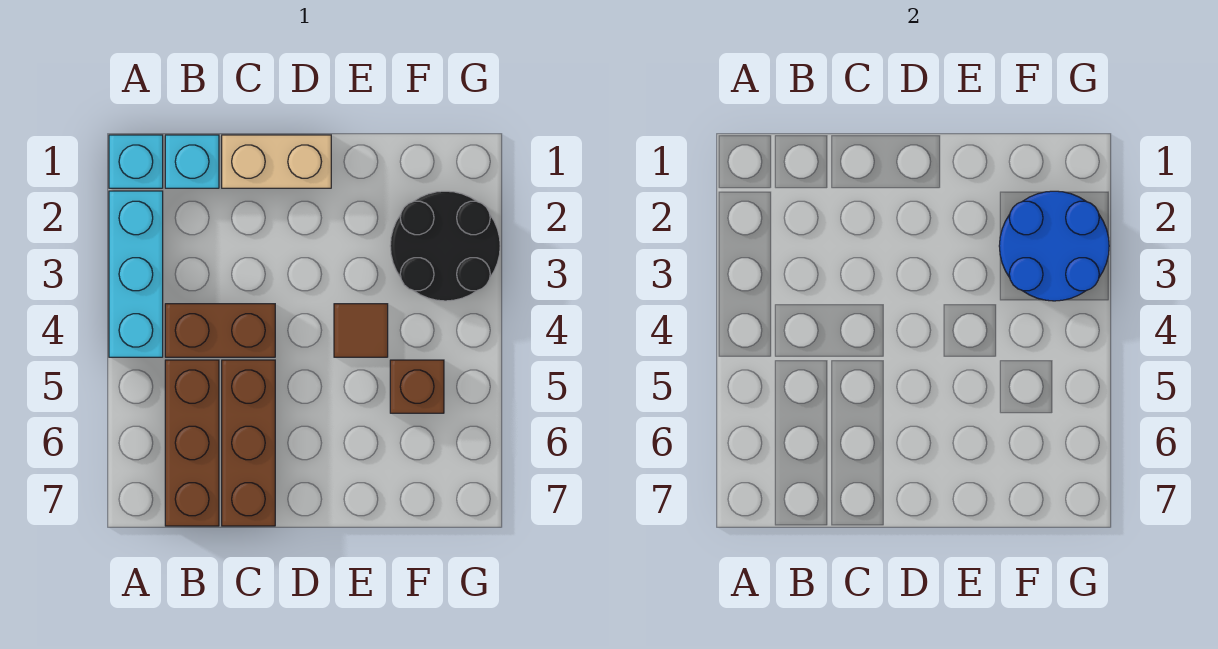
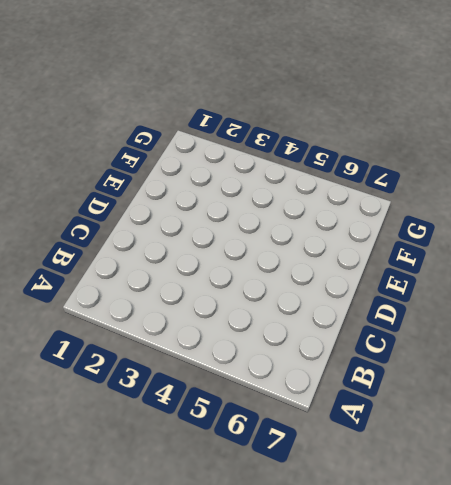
none -> cyan 1x1 brick [109,135,163,188]
none -> cyan 1x3 brick [109,191,163,357]

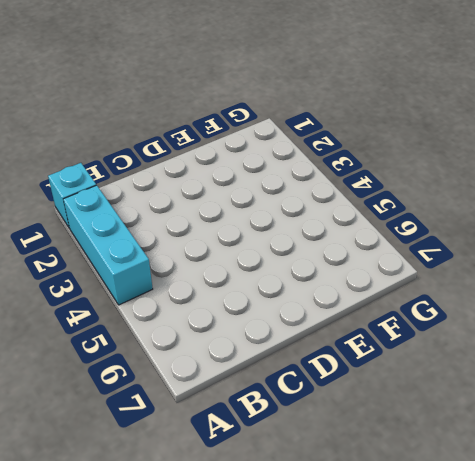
none -> cyan 1x1 brick [165,135,219,188]
none -> brown 1x2 brick [165,304,275,357]

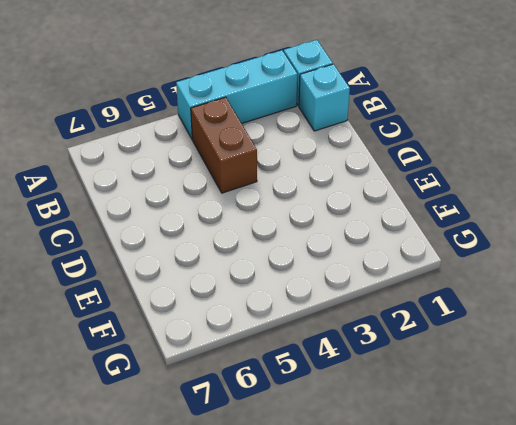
none -> brown 1x3 brick [165,360,219,526]
none -> tan 1x2 brick [222,135,331,188]

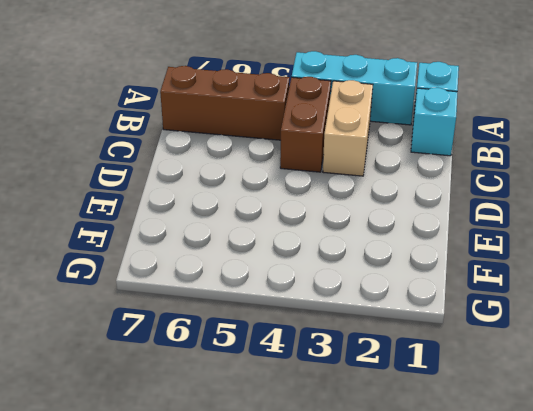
tan 1x2 brick [323,80,373,176] -> tan 1x2 brick moved to [222,135,331,188]
none -> brown 1x3 brick [222,360,275,526]
none -> brown 1x1 tile [334,304,388,357]

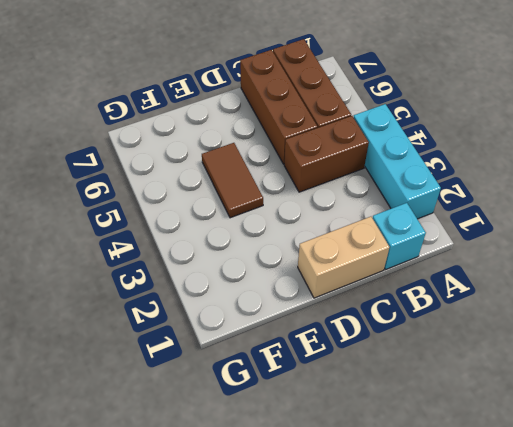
brown 1x2 tile [202,143,263,218] -> brown 1x1 tile [334,304,388,357]
none -> cyan 1x1 brick [109,135,163,188]
none -> black 2x2 round brick [390,191,500,301]

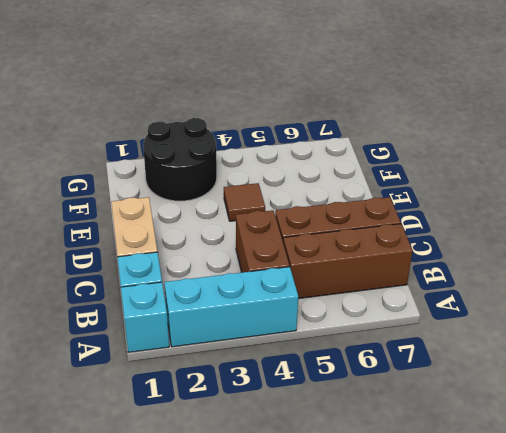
none -> brown 1x1 brick [390,360,444,413]
none -> blue 2x2 round brick [999,191,1109,301]

